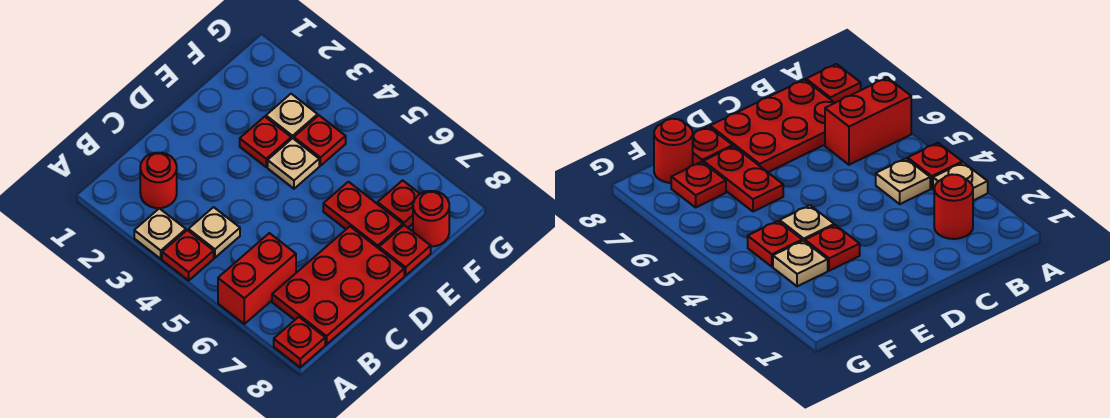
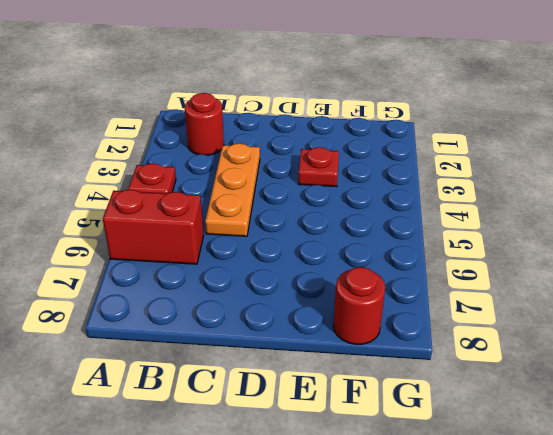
orange 1x3 plate [205,143,260,236] -> none
none -> tan 1x1 plate [134,208,186,259]
none -> red 1x1 plate [274,317,325,367]
none -> tan 1x1 plate [188,207,240,258]

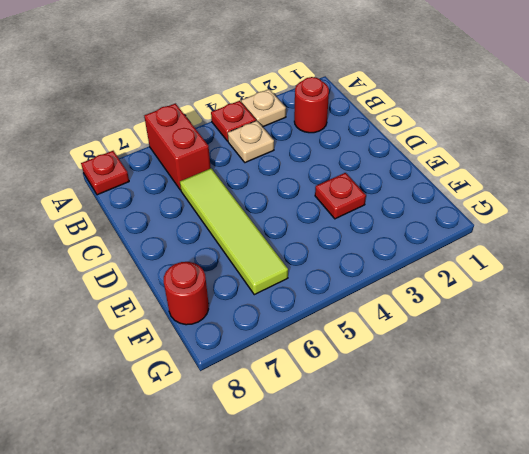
lime 1x4 tile [180,168,288,295] -> red 1x2 plate [323,182,403,248]
none -> red 2x3 plate [272,227,404,344]
none -> tan 1x1 plate [268,138,319,189]
none -> red 1x1 plate [379,225,431,275]

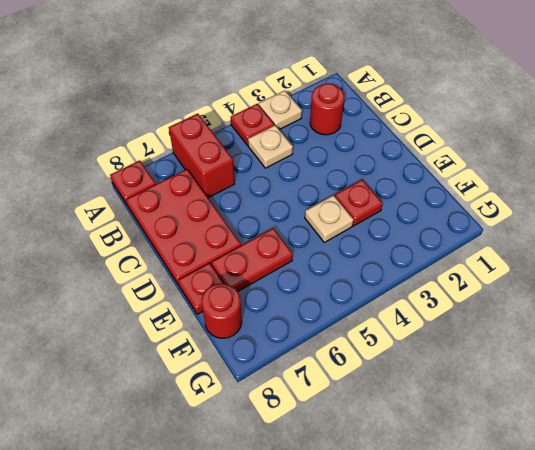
none -> tan 1x1 plate [266,94,318,139]
none -> red 1x1 plate [294,116,346,166]
none -> red 1x1 plate [378,180,420,227]

